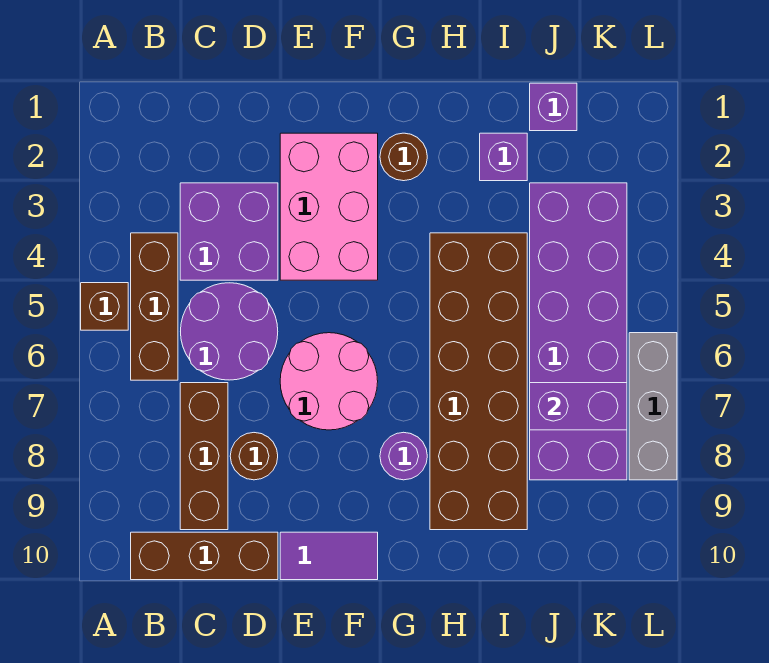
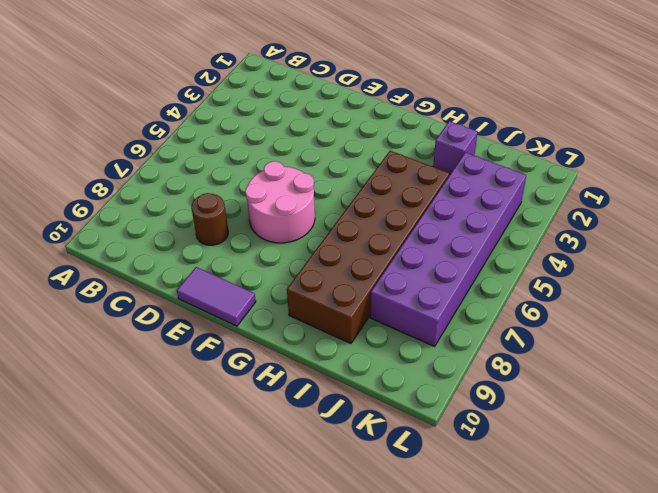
none -> brown 1x1 brick [81,283,128,330]
none -> brown 1x3 brick [131,233,178,380]
none -> brown 1x3 brick [131,532,278,580]

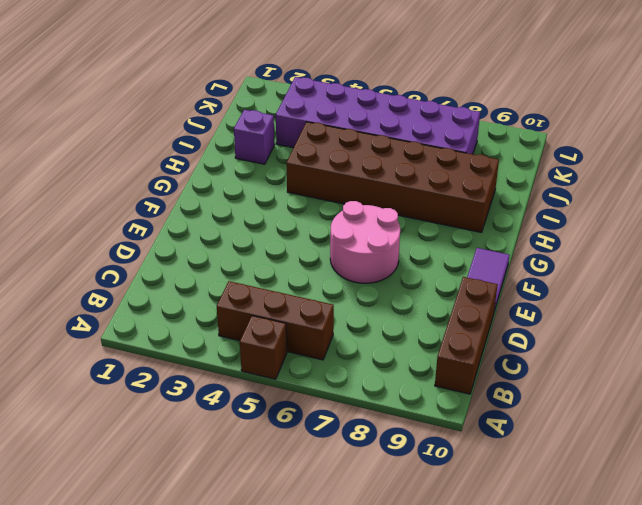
none -> purple 2x2 brick [180,183,278,280]
none -> purple 2x2 round brick [181,283,278,380]
none -> brown 1x3 brick [180,383,228,530]

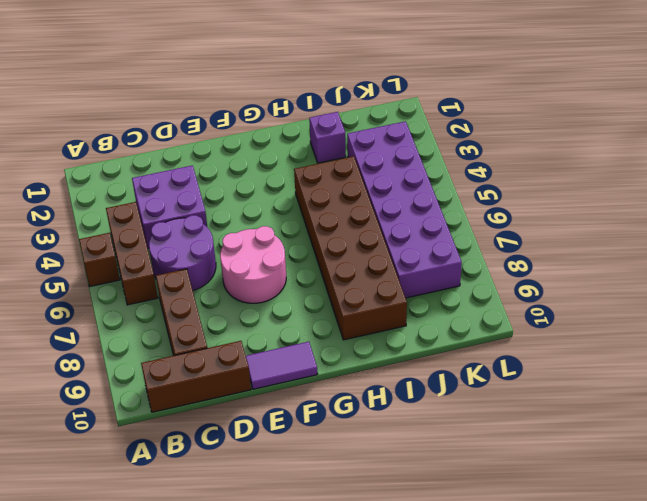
none -> brown 1x1 round brick [230,433,278,480]
none -> pink 2x3 brick [280,133,378,280]
none -> brown 1x1 round brick [380,133,427,181]

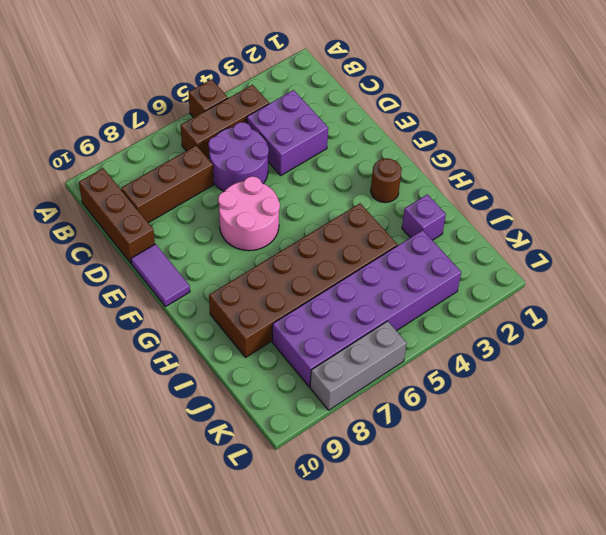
none -> brown 1x1 round brick [230,433,278,480]
none -> pink 2x3 brick [280,133,378,280]
none -> purple 1x1 round brick [380,432,427,480]

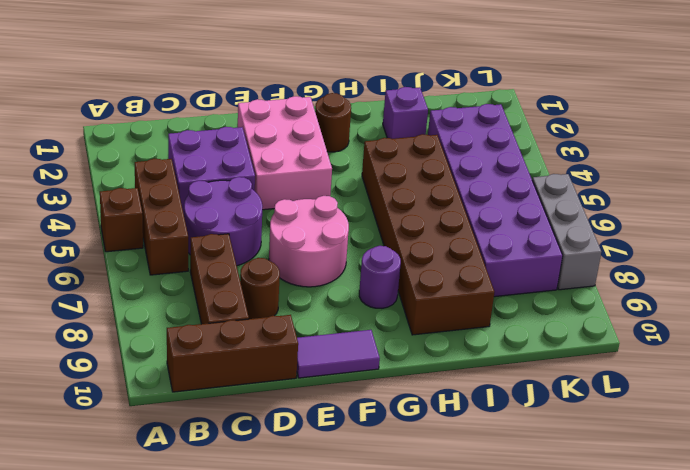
none -> purple 1x1 brick [530,83,577,131]
none -> purple 1x2 brick [530,383,627,430]

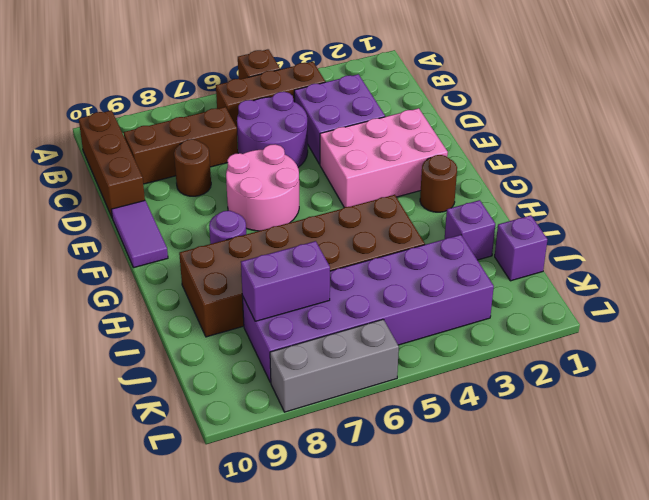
purple 1x2 brick [241,241,330,321] -> purple 1x2 brick turned to [530,383,627,430]

